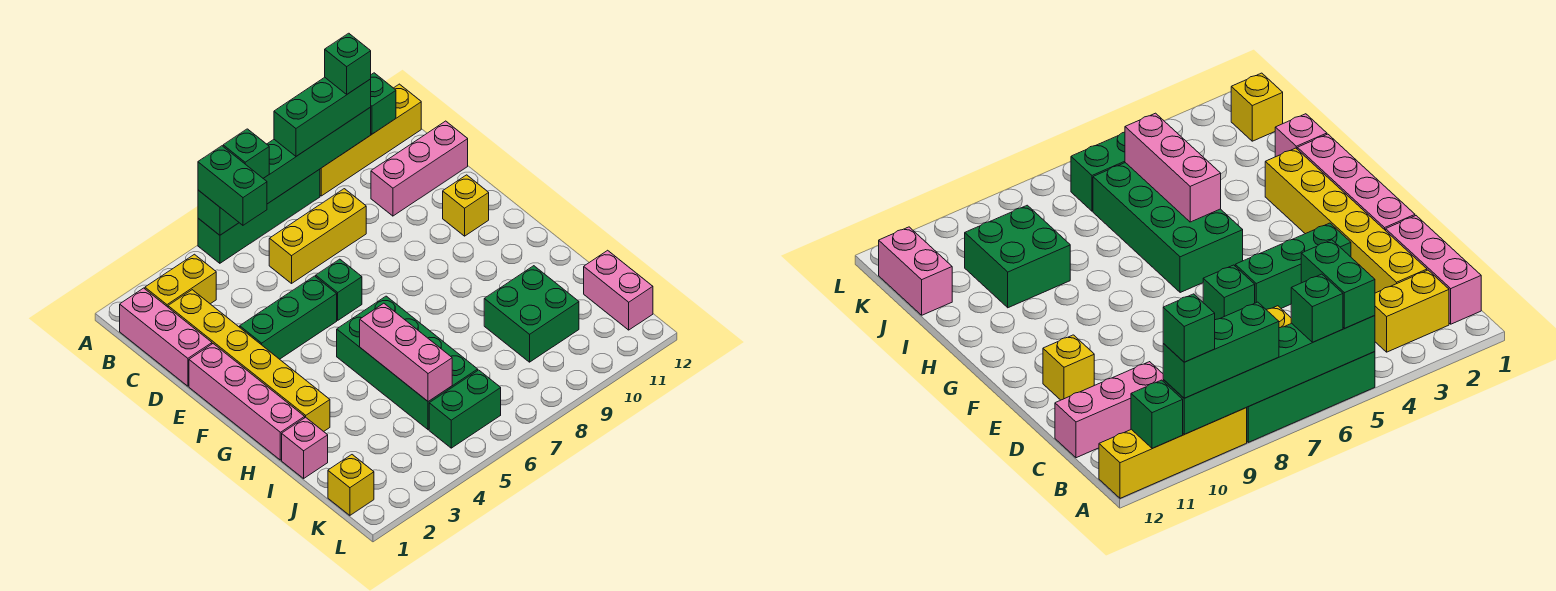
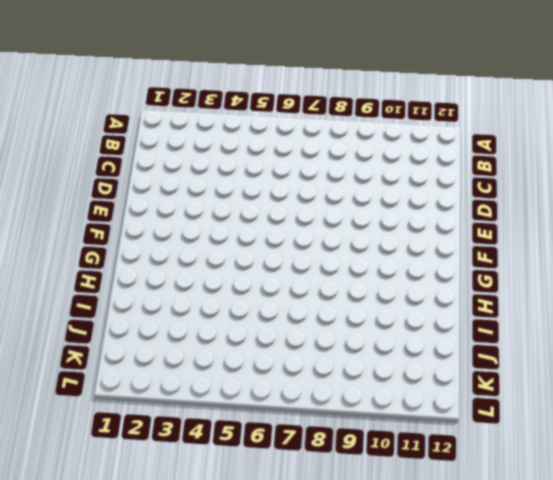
none -> green 1x4 brick [198,169,320,263]
none -> yellow 1x4 brick [320,84,421,196]
none -> pink 1x3 brick [120,288,212,386]

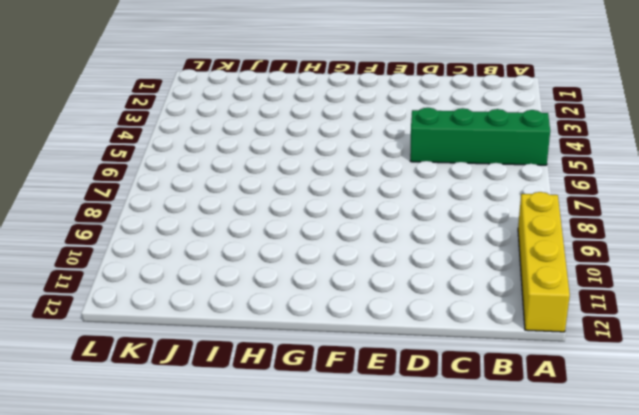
green 1x4 brick [410,108,550,165] -> green 1x4 brick turned to [198,169,320,263]
none -> pink 1x3 brick [120,288,212,386]
none -> yellow 1x2 brick [145,254,216,307]
none -> yellow 1x6 brick [168,290,330,431]

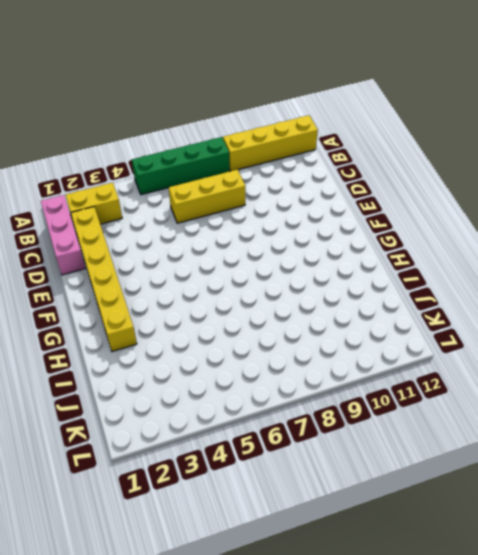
none -> pink 1x3 brick [371,121,468,216]
none -> pink 1x4 brick [189,344,305,460]
none -> green 1x3 brick [240,276,337,359]

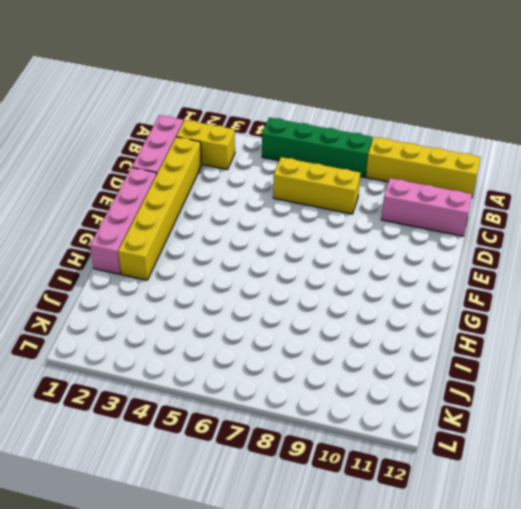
none -> green 1x3 brick [240,276,337,359]
none -> green 1x1 brick [316,259,362,320]
none -> yellow 1x1 brick [443,175,489,236]

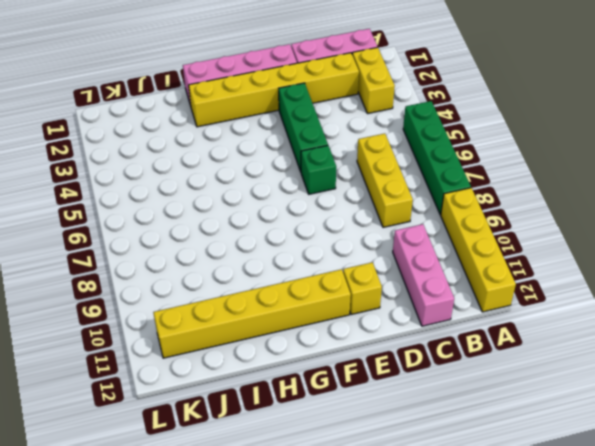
yellow 1x6 brick [153,269,351,358] -> none
none -> green 2x4 brick [337,296,478,430]
none -> pink 1x1 brick [282,417,328,478]
none -> green 2x2 brick [484,266,579,362]

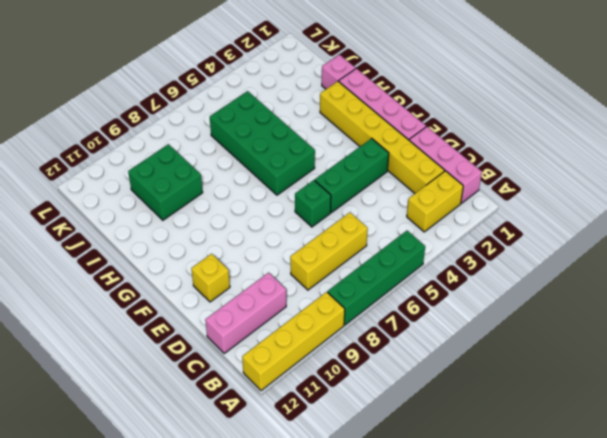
none -> pink 1x2 brick [584,250,653,330]
none -> yellow 1x1 brick [328,455,374,515]
none -> green 1x2 brick [429,370,501,448]

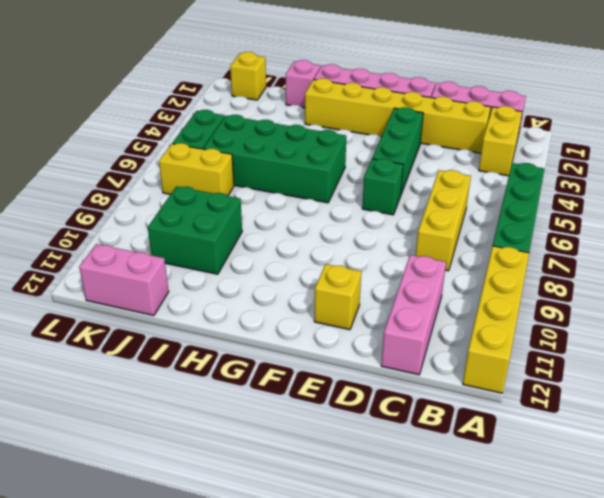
yellow 1x2 brick [159,143,234,196] -> none
none -> green 1x6 brick [198,107,371,235]
none -> green 1x1 brick [371,73,396,134]
none -> pink 1x3 brick [360,303,452,402]

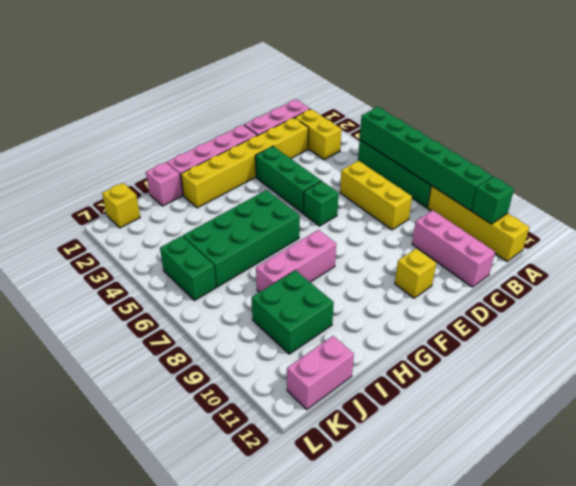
pink 1x3 brick [256,230,336,292] -> pink 1x3 brick moved to [360,303,452,402]
none -> green 1x2 brick [198,146,267,225]
none -> green 1x1 brick [223,129,269,178]
none -> green 1x3 brick [274,77,371,156]

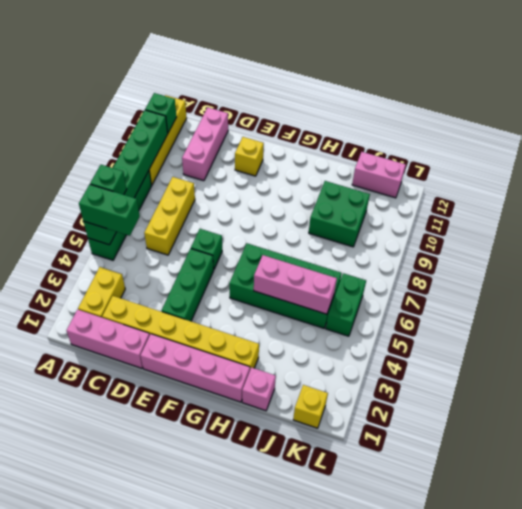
none -> green 1x3 brick [274,77,371,156]
none -> green 1x1 brick [325,33,371,94]

